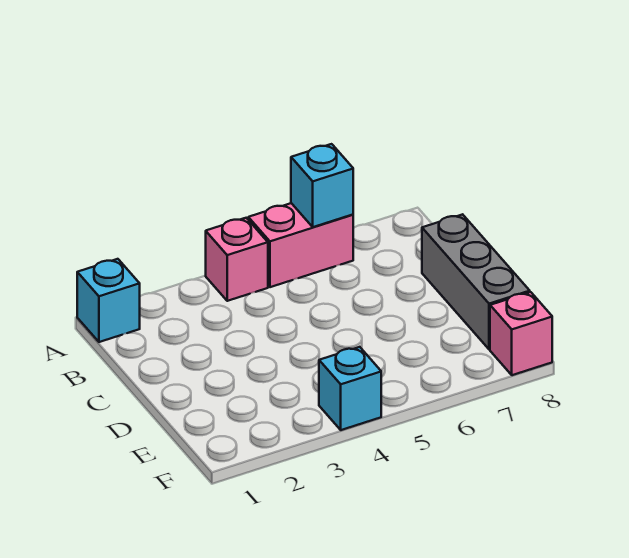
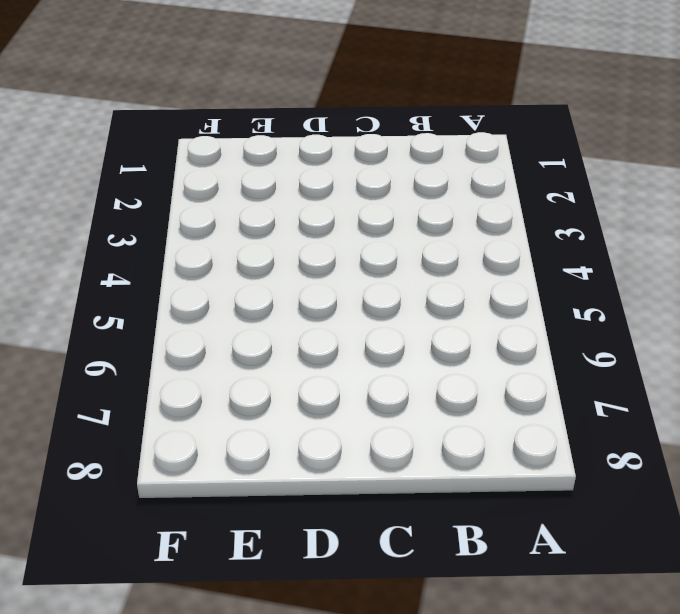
none -> cyan 1x1 brick [77,259,140,342]
none -> pink 1x1 brick [206,218,268,301]

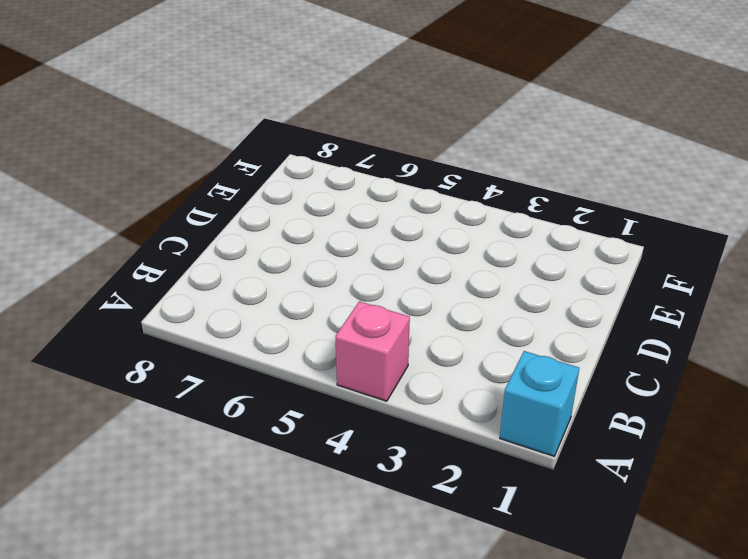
none -> pink 1x2 brick [248,203,353,287]
none -> grey 1x3 brick [422,214,530,349]

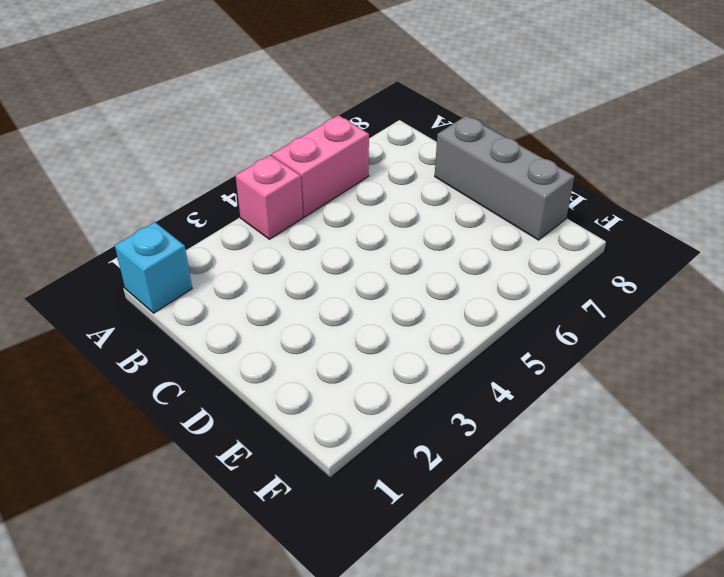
none -> cyan 1x1 brick [319,347,381,430]
none -> pink 1x1 brick [490,292,552,375]

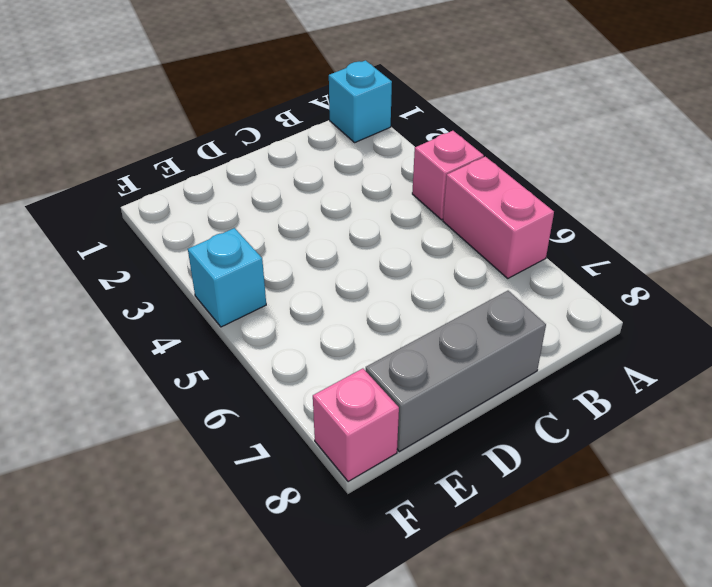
none -> cyan 1x1 brick [291,144,353,227]

